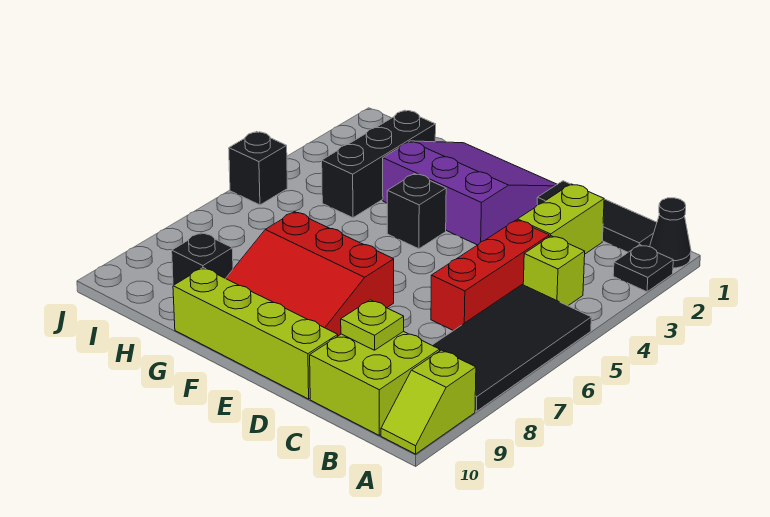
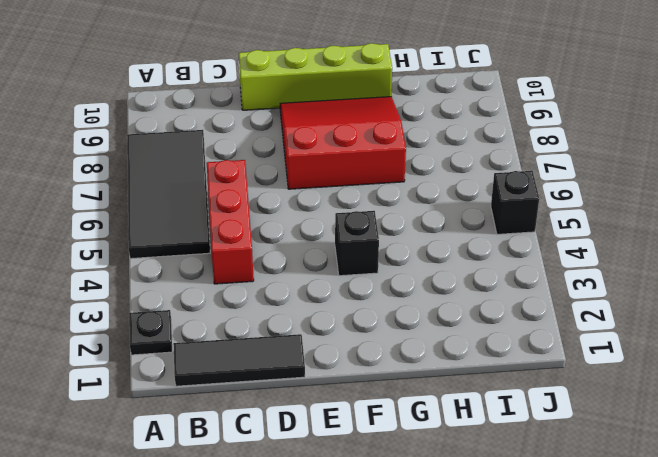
none -> black 1x1 cone [650,198,691,268]
none -> lime 1x2 slope [381,350,476,454]
none -> lime 1x1 brick [523,236,585,306]

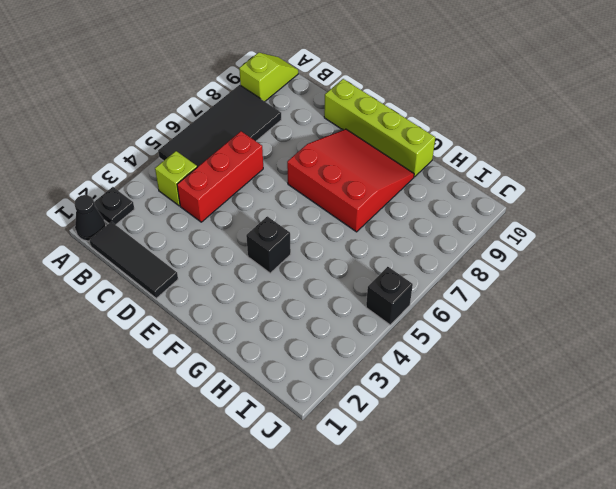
none -> lime 2x2 brick [310,331,440,435]
none -> lime 1x2 brick [517,184,604,254]
none -> purple 3x3 slope [383,141,557,245]

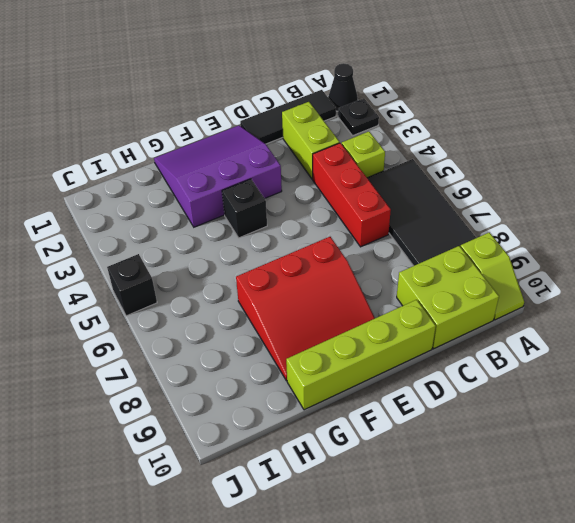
none -> black 1x3 brick [322,110,436,218]
none -> black 1x1 brick [172,233,233,285]
none -> lime 1x1 plate [341,300,404,350]

